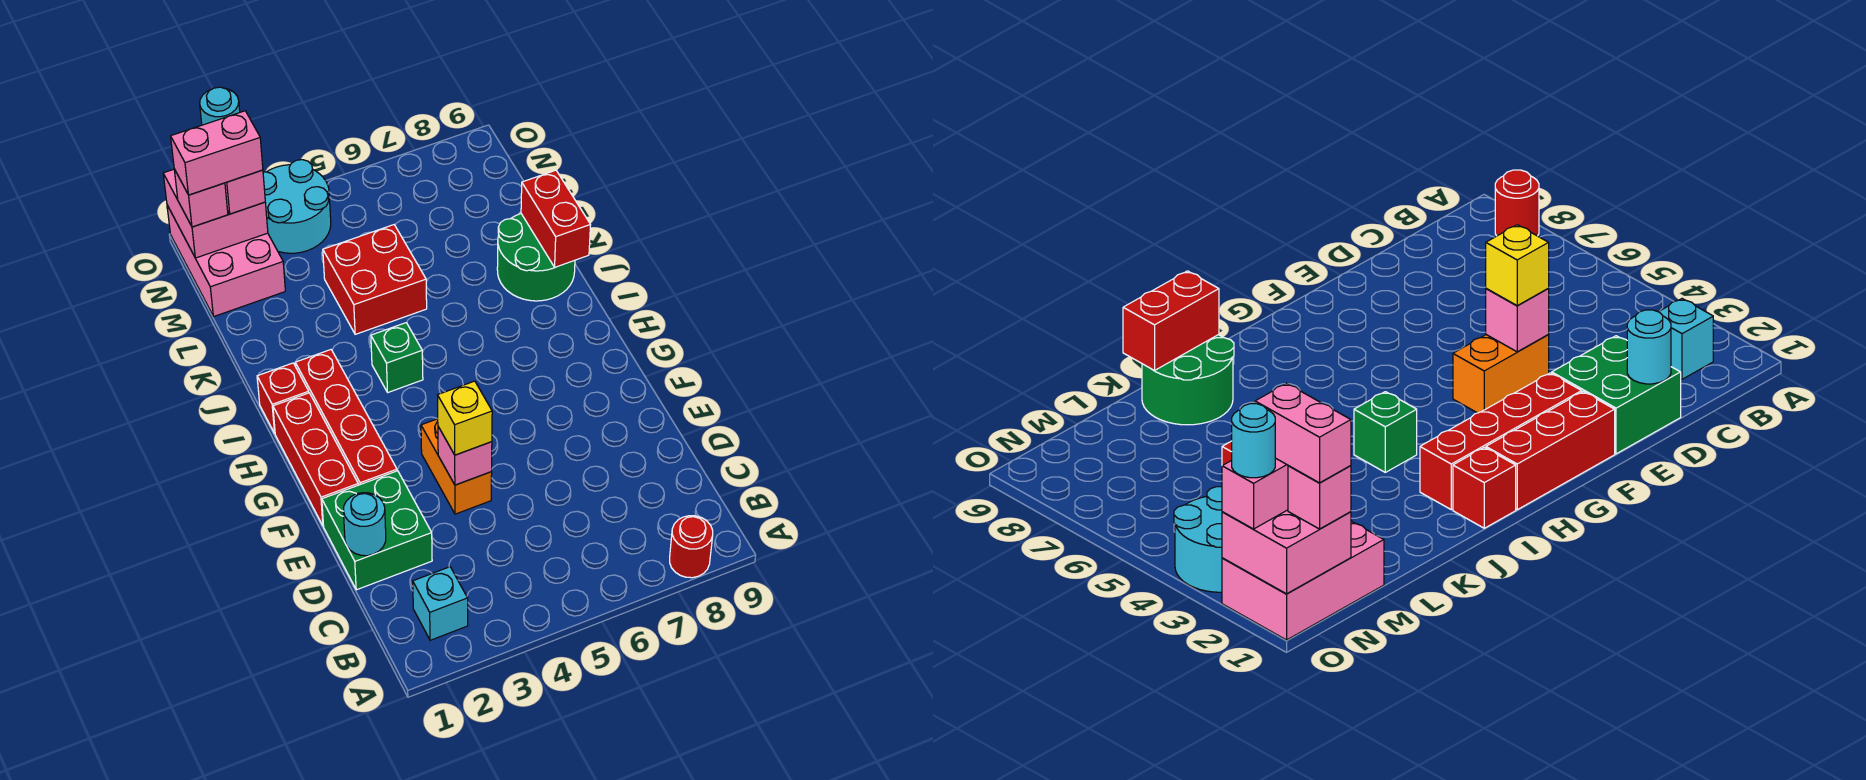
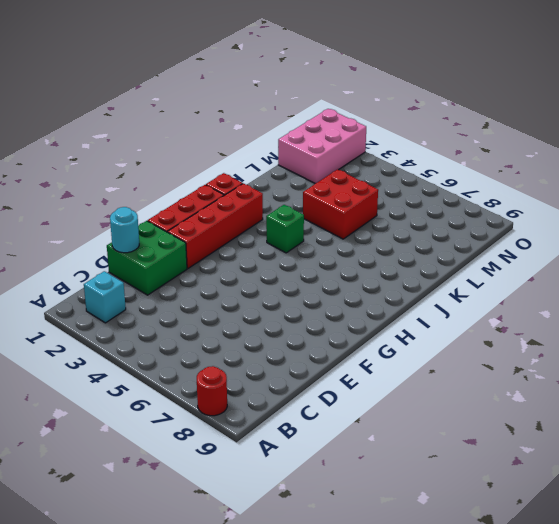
none -> orange 1x2 brick [421,419,492,514]
none -> green 2x2 round brick [497,214,575,301]
none -> cyan 2x2 round brick [263,160,331,253]

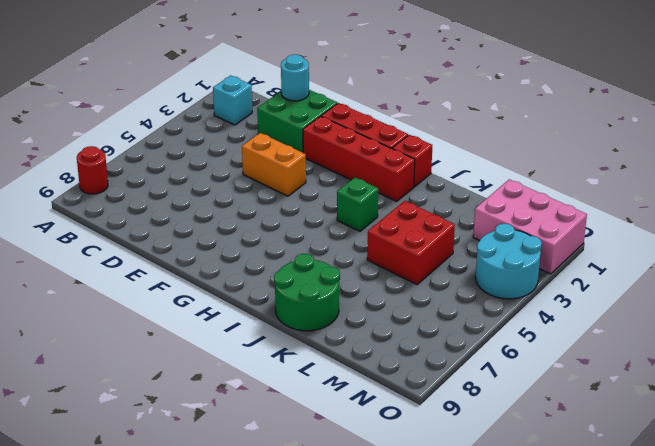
none -> pink 1x1 brick [438,427,492,485]
none -> red 1x2 brick [521,170,590,267]
none -> pink 2x2 brick [163,169,268,258]

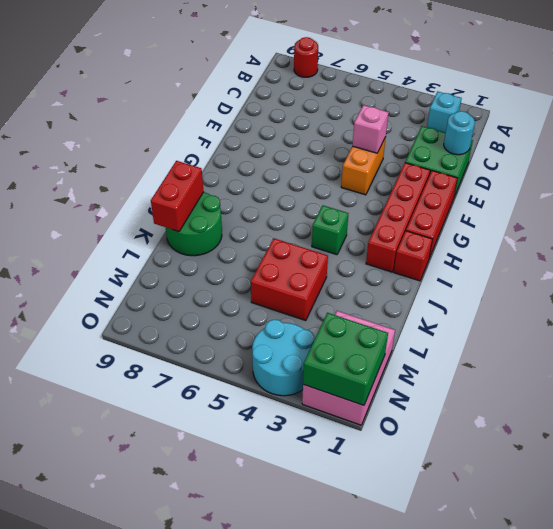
green 2x2 brick [303,313,388,405] -> pink 2x2 brick [163,169,268,258]
none -> yellow 1x1 brick [437,381,492,455]
none -> pink 1x1 brick [174,169,228,227]
none -> pink 1x2 brick [225,170,265,214]

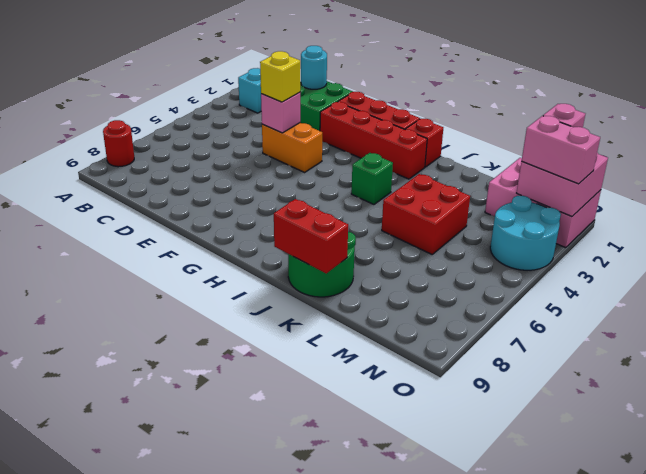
none -> pink 1x2 brick [171,111,263,195]
none -> cyan 1x1 round brick [200,87,240,125]

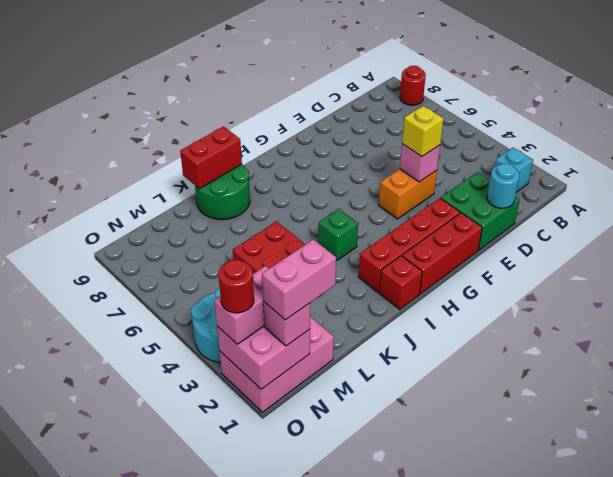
pink 1x2 brick [262,239,336,320] -> pink 1x2 brick turned to [171,111,263,195]
red 1x1 round brick [218,260,254,313] -> cyan 1x1 round brick [200,87,240,125]

